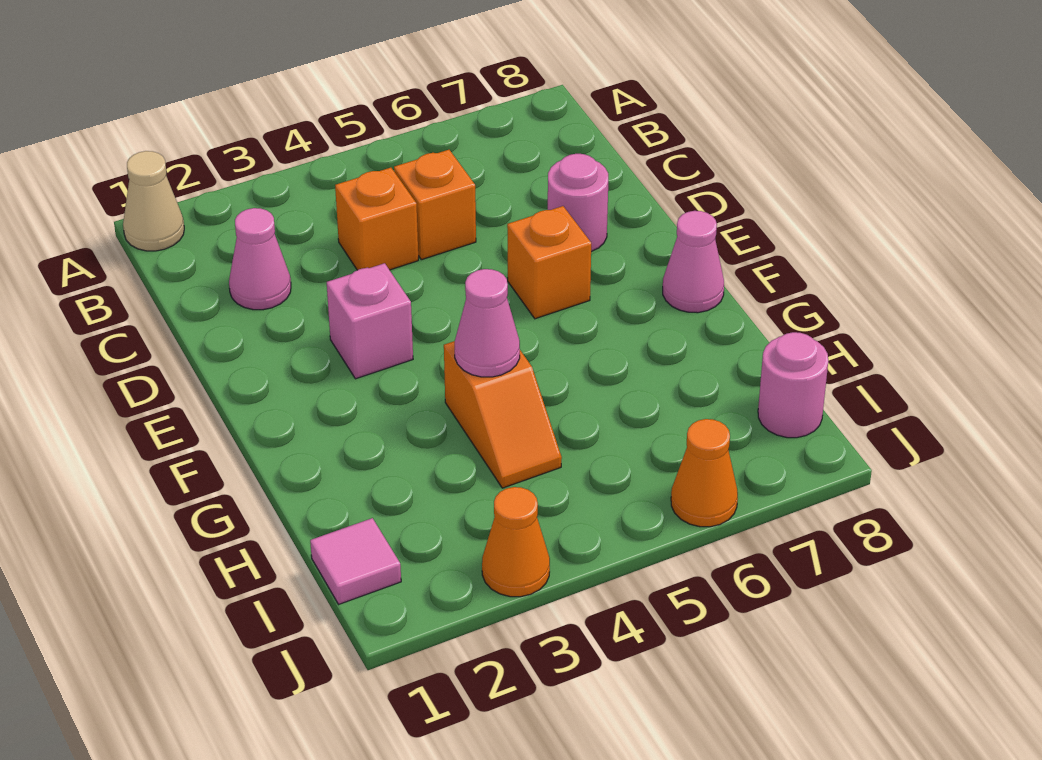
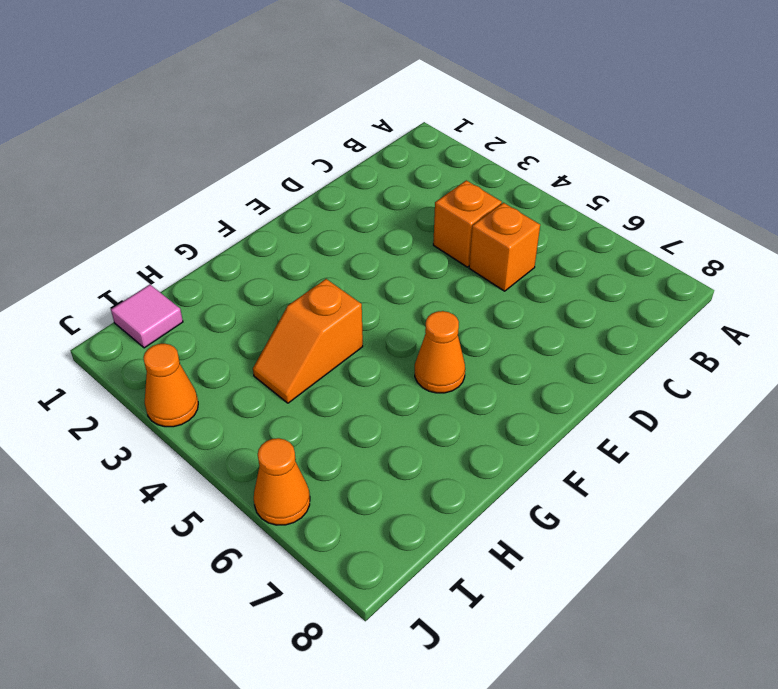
orange 1x1 cone [415,311,465,393] -> none
none -> tan 1x1 cone [123,151,184,251]
none -> pink 1x1 cone [229,208,291,310]
none -> pink 1x1 round brick [548,154,608,252]

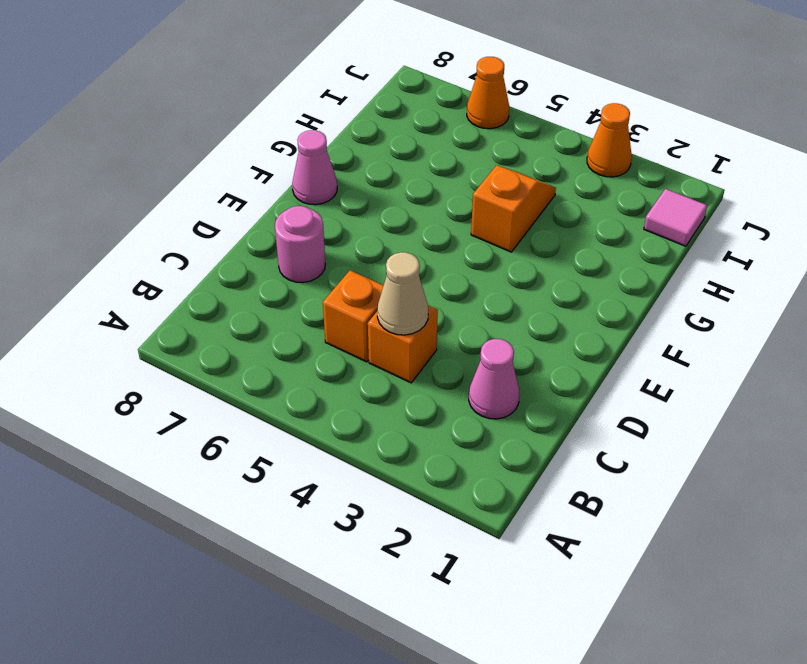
tan 1x1 cone [377,252,428,335] -> tan 1x1 cone moved to [123,151,184,251]
none -> pink 1x1 brick [327,263,413,379]
none -> orange 1x1 brick [507,206,591,319]
none -> pink 1x1 round brick [758,332,828,438]

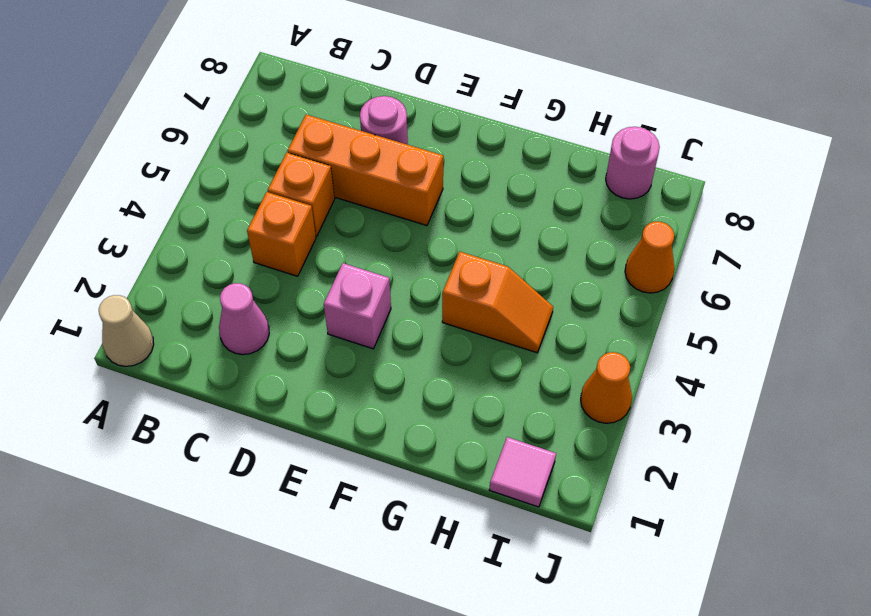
orange 1x3 brick [288,115,443,226] -> orange 1x1 brick [507,206,591,319]
none -> pink 1x1 cone [663,211,724,313]
none -> pink 1x1 cone [455,269,520,377]

